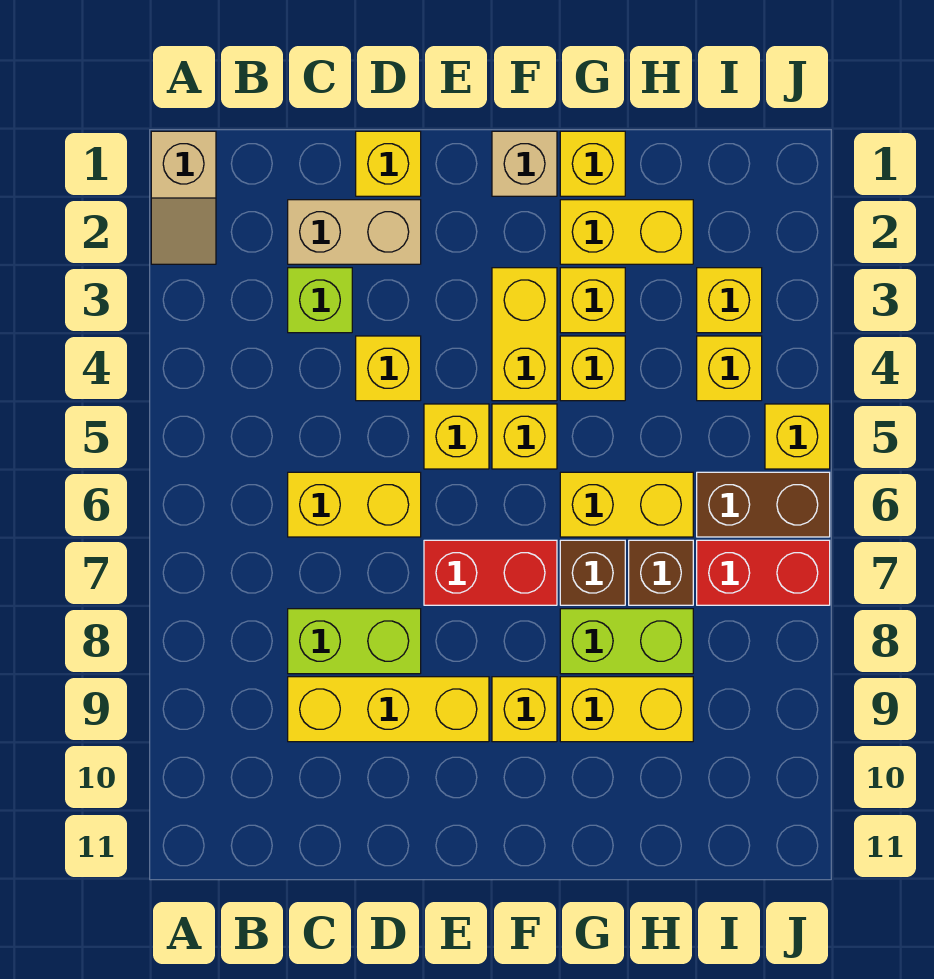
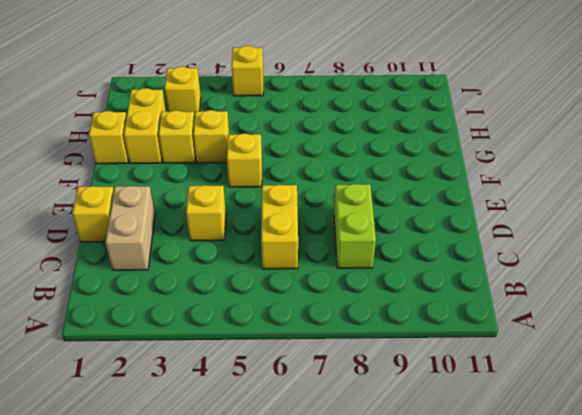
none -> tan 1x2 slope [151,131,216,264]
none -> lime 1x1 brick [288,268,352,333]
none -> yellow 1x3 brick [288,677,489,742]

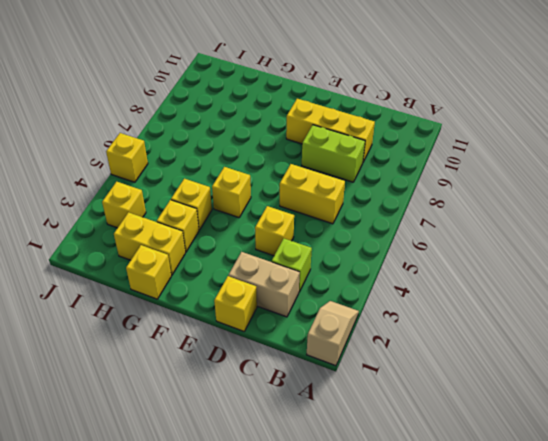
none -> yellow 1x1 brick [424,404,489,469]
none -> red 1x2 brick [424,540,557,605]
none -> tan 1x1 brick [492,131,557,196]

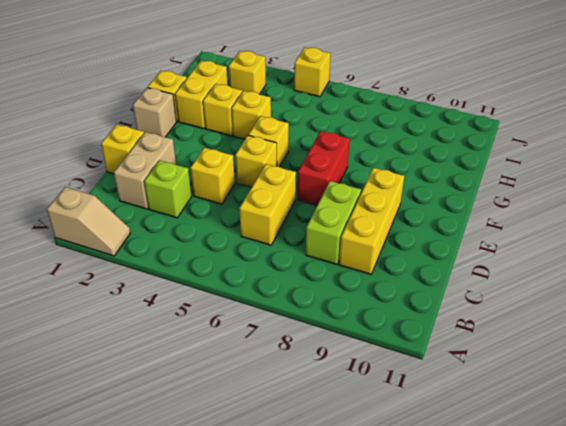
none -> yellow 1x2 brick [492,268,557,401]
none -> yellow 1x1 brick [492,677,557,742]
none -> yellow 1x2 brick [560,472,693,537]

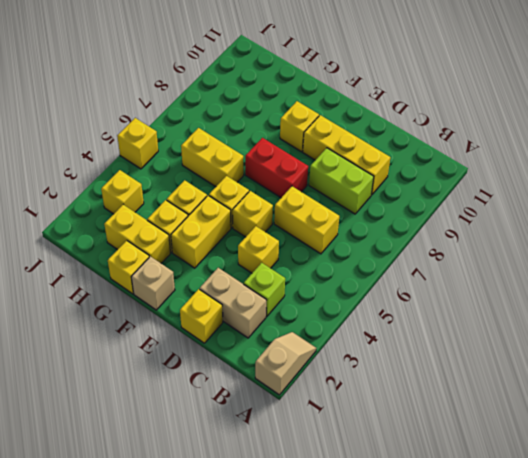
none -> brown 1x1 brick [560,540,625,605]
none -> lime 1x2 brick [560,609,693,674]
none -> yellow 1x2 brick [560,677,693,742]

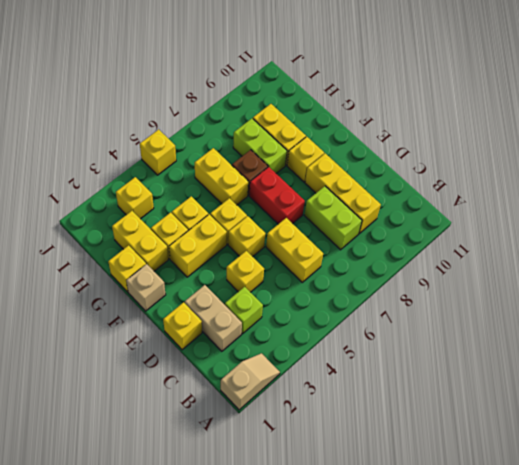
none -> brown 1x1 brick [629,540,693,605]
none -> yellow 1x1 brick [697,336,762,401]
none -> brown 1x2 brick [697,472,830,537]

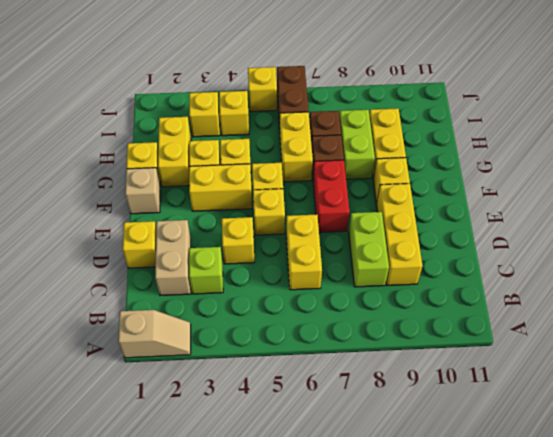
none -> red 1x2 brick [697,540,830,605]

